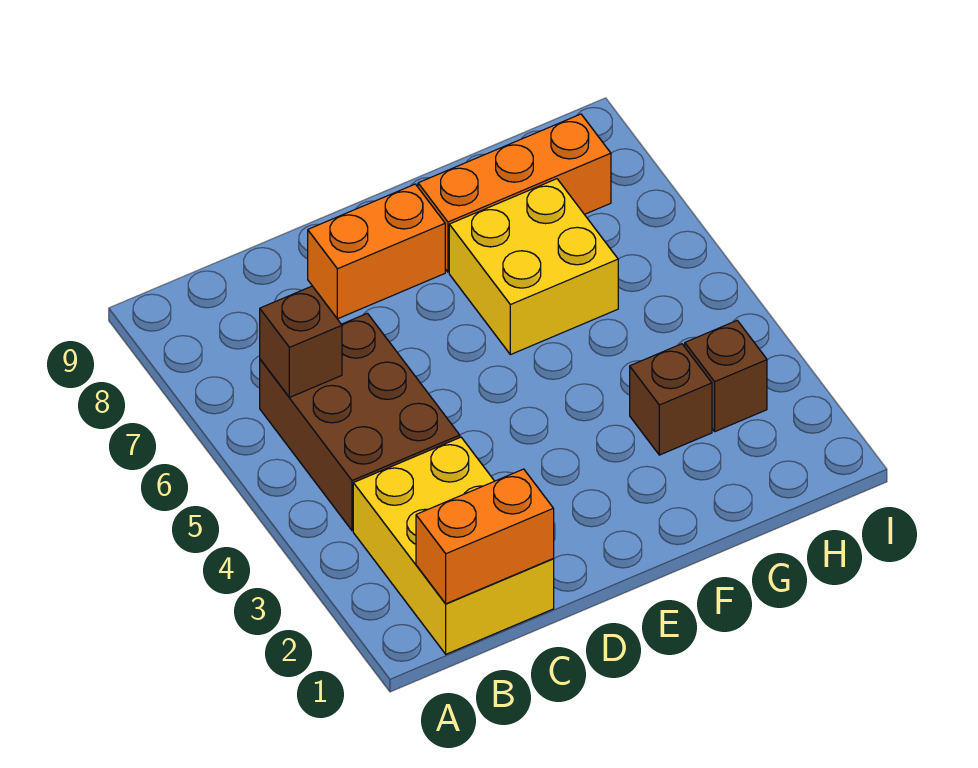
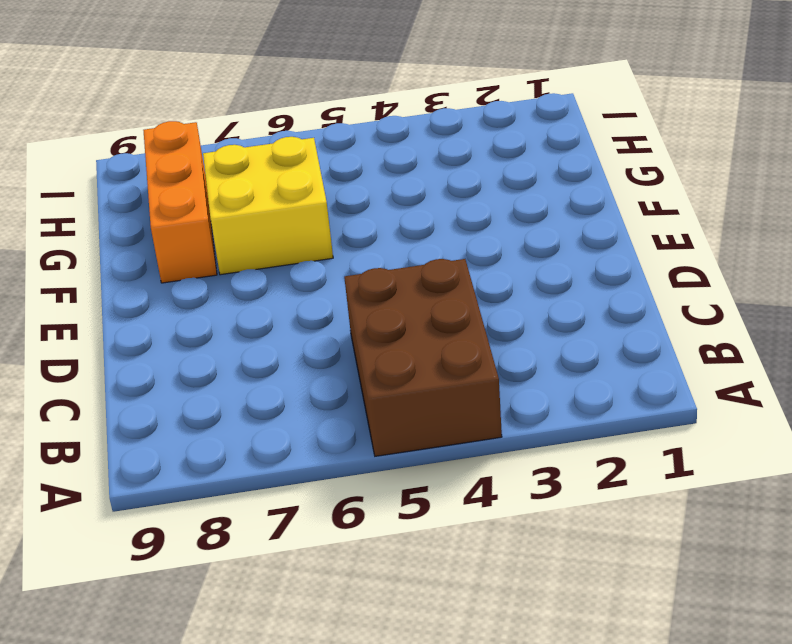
brown 2x3 brick [344,259,502,456] -> brown 2x3 brick turned to [260,313,460,531]
none -> yellow 2x3 brick [353,437,554,654]
none -> orange 1x2 brick [308,184,445,319]

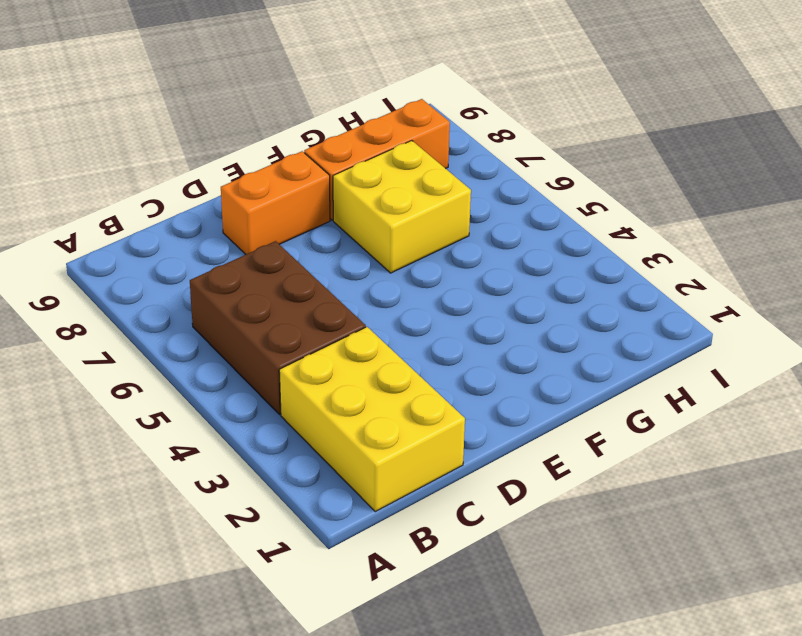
none -> brown 1x1 brick [630,344,712,455]
none -> brown 1x1 brick [685,321,767,432]

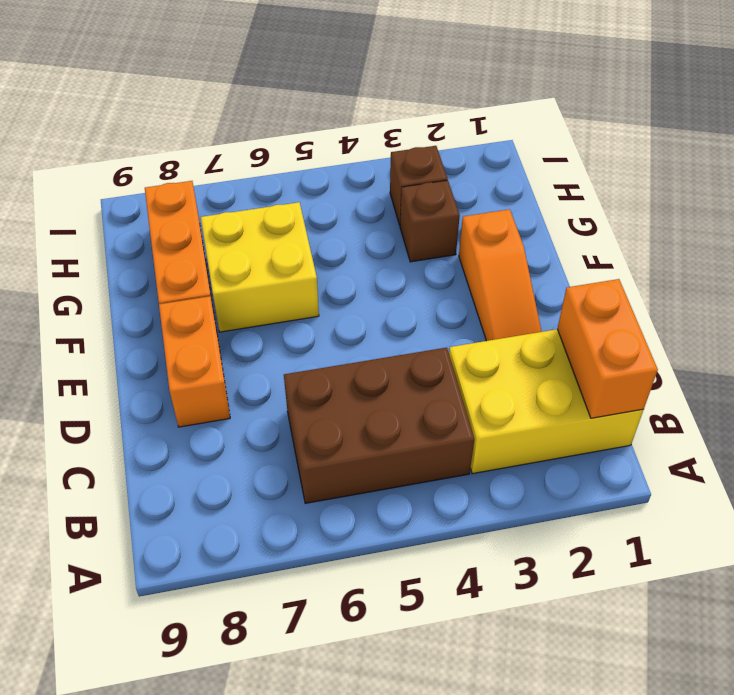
orange 1x3 slope [459,209,542,341] -> none
none -> brown 1x1 brick [260,286,342,397]

